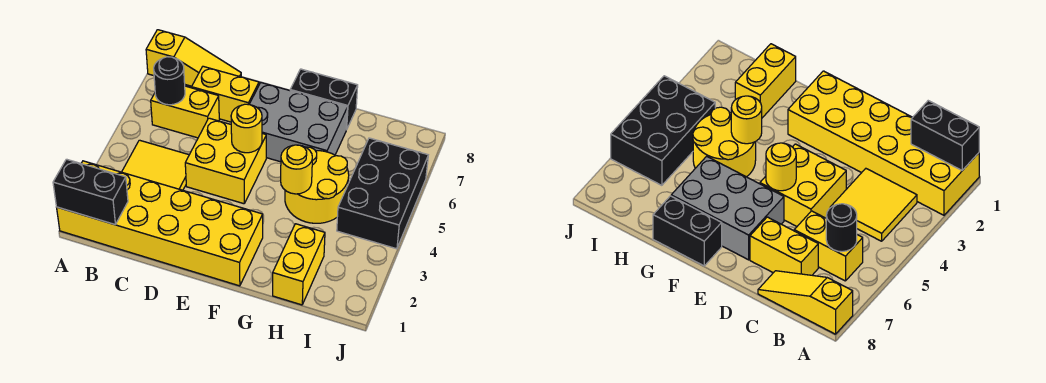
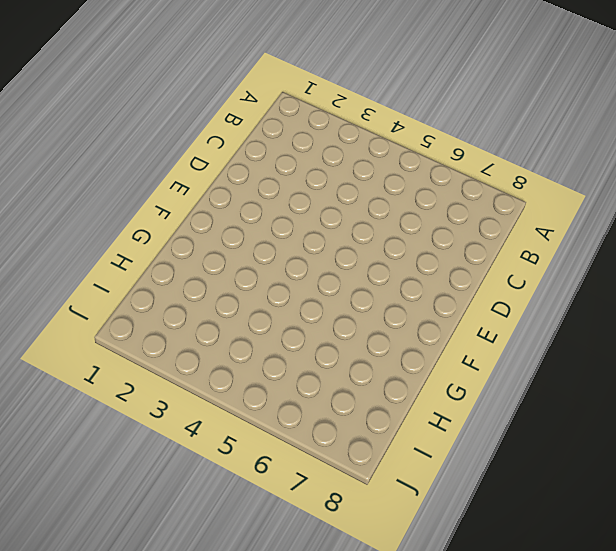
none -> yellow 2x6 brick [57,161,263,286]
none -> yellow 1x3 slope [146,30,241,86]
none -> yellow 2x2 tile [122,140,189,190]

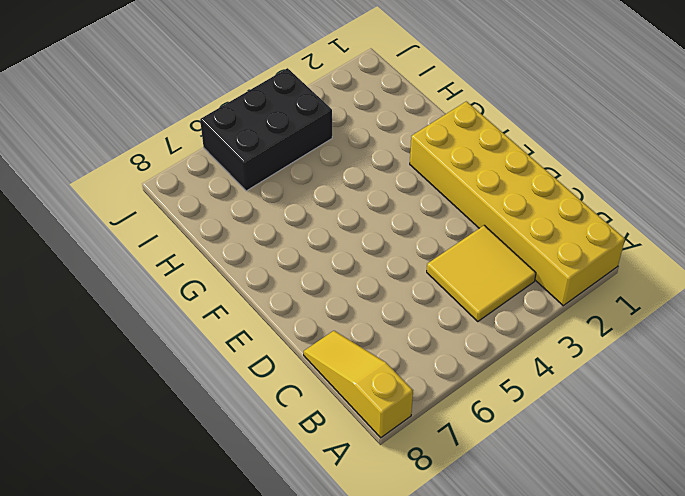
none -> yellow 1x2 brick [151,86,219,138]
none -> yellow 1x2 brick [192,66,259,122]
none -> yellow 2x2 brick [185,118,266,204]

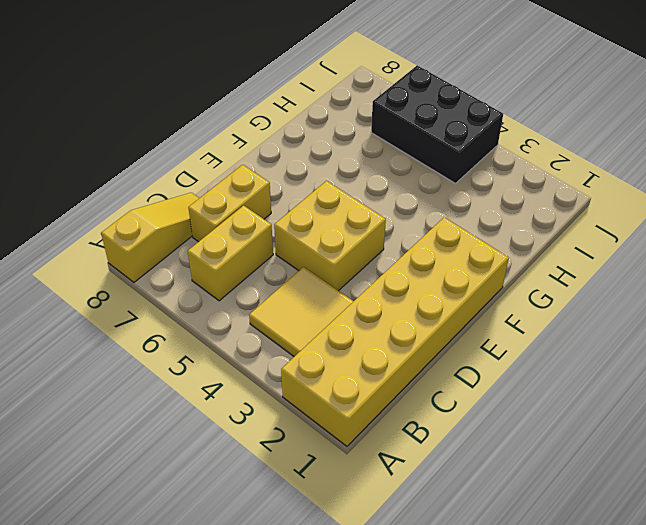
none -> grey 2x3 brick [249,83,347,162]
none -> black 1x2 brick [290,69,358,130]
none -> yellow 2x2 round brick [285,147,349,223]

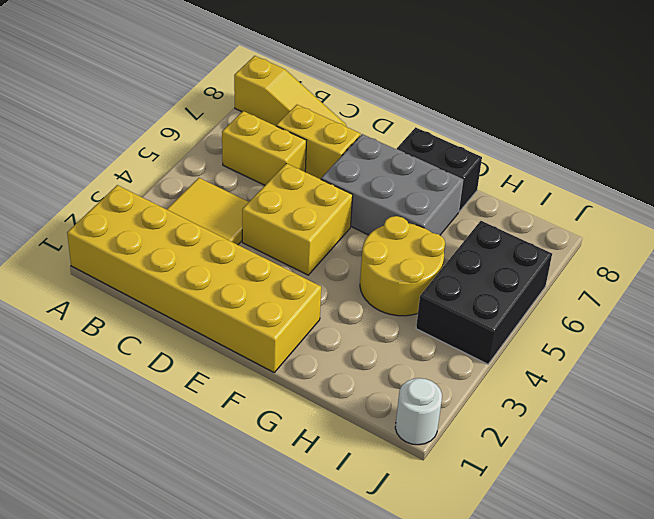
white 1x1 round brick [395,378,442,445] -> none
none -> yellow 1x2 brick [273,224,325,305]
none -> black 1x2 brick [53,159,128,225]
none -> black 1x1 round brick [154,57,185,105]

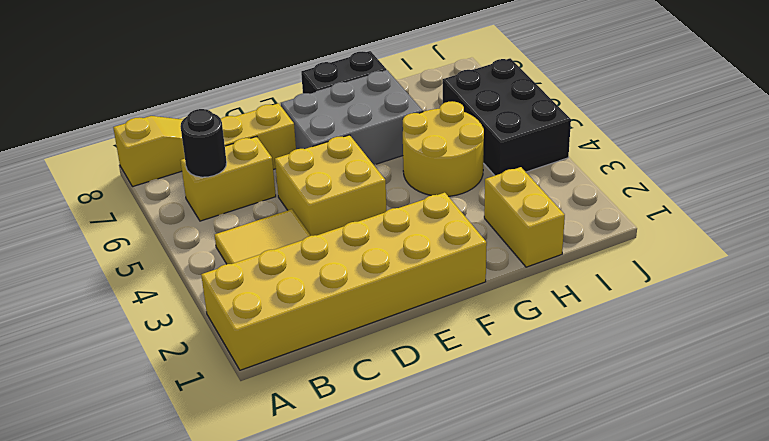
none -> black 1x2 brick [53,159,128,225]
none -> yellow 1x1 round brick [231,104,262,153]
none -> yellow 1x1 round brick [281,145,312,194]

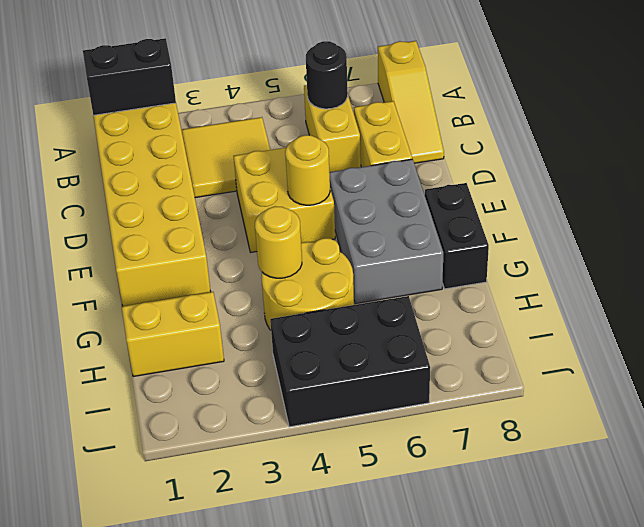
black 1x2 brick [83,38,176,115] -> black 1x2 brick turned to [53,159,128,225]

